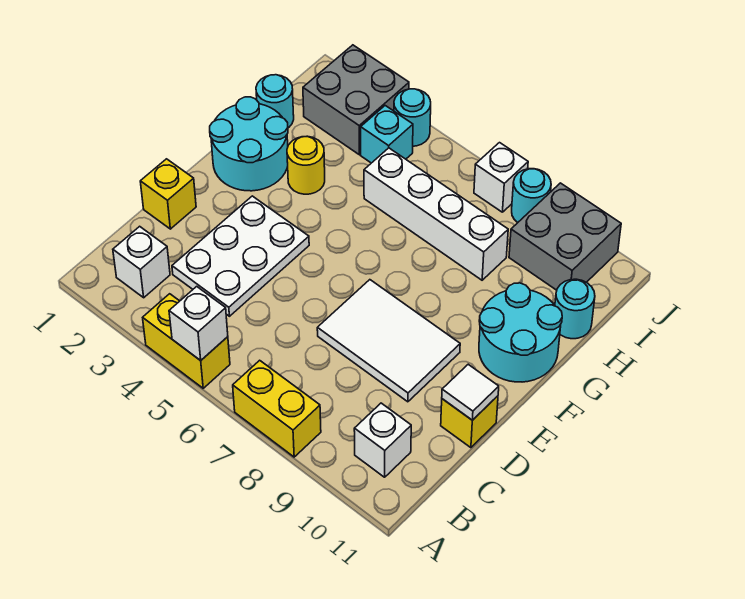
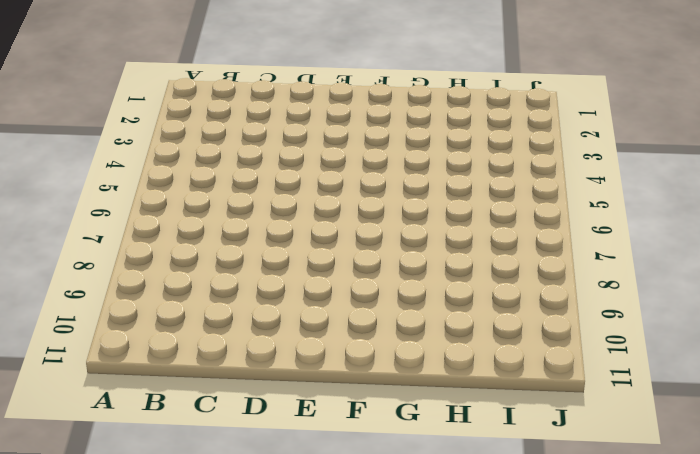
none -> yellow 1x2 brick [143,294,230,388]
none -> yellow 1x2 brick [233,360,321,457]
none -> white 1x1 brick [113,226,170,298]

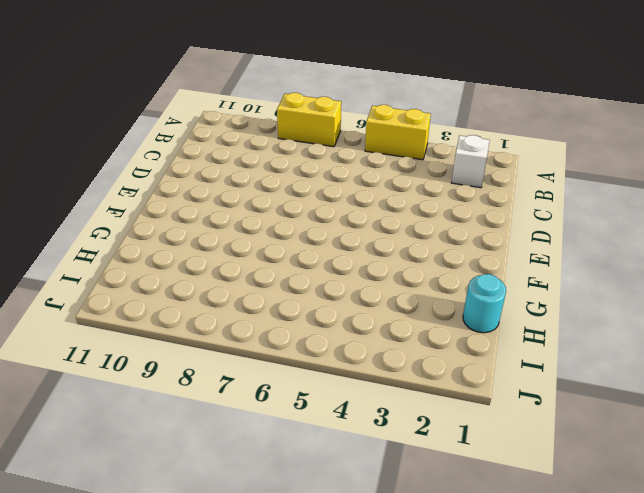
none -> white 1x1 brick [354,403,411,477]
none -> white 2x3 plate [172,196,309,316]
none -> yellow 1x1 brick [140,159,196,229]

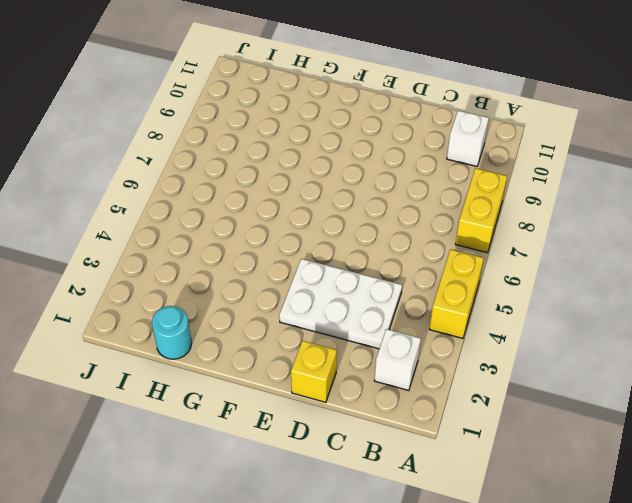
none -> white 2x3 tile [317,280,460,402]
none -> yellow 1x1 brick [441,396,498,448]
none -> cyan 2x2 round brick [210,97,288,191]

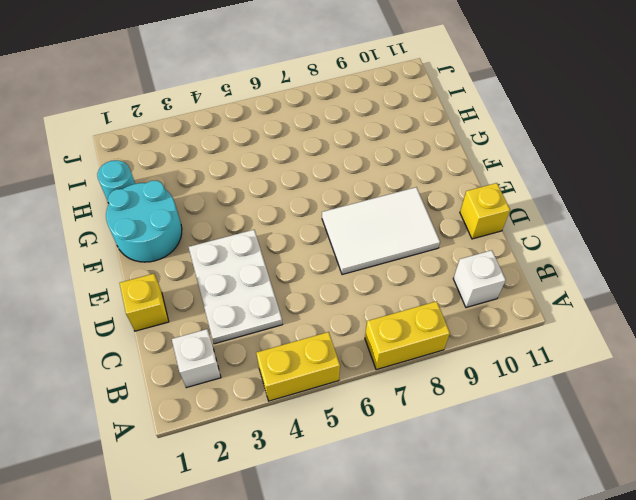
none -> cyan 2x2 round brick [479,283,562,382]
none -> yellow 1x1 round brick [287,136,325,194]
none -> white 1x4 brick [364,148,508,280]

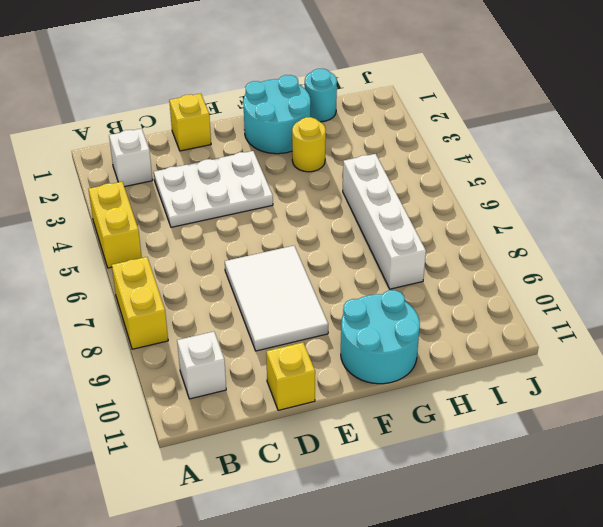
none -> cyan 1x1 round brick [555,279,595,339]
none -> grey 2x2 brick [303,45,409,155]
none -> cyan 1x1 brick [361,106,413,163]

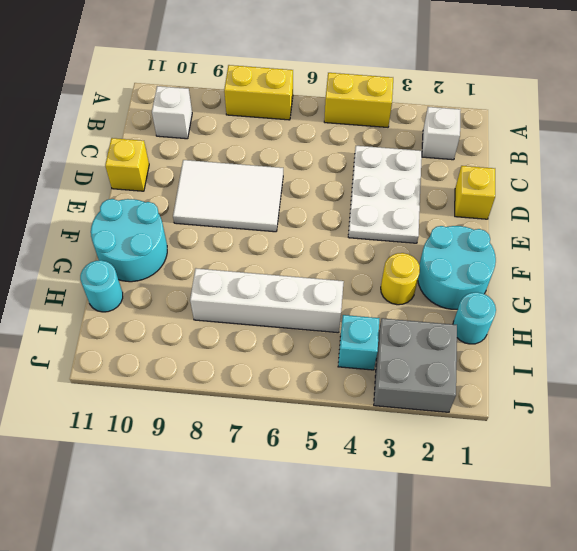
none -> grey 2x2 brick [509,183,621,290]
none -> cyan 1x1 round brick [394,89,431,146]
none -> white 1x1 brick [474,143,528,212]

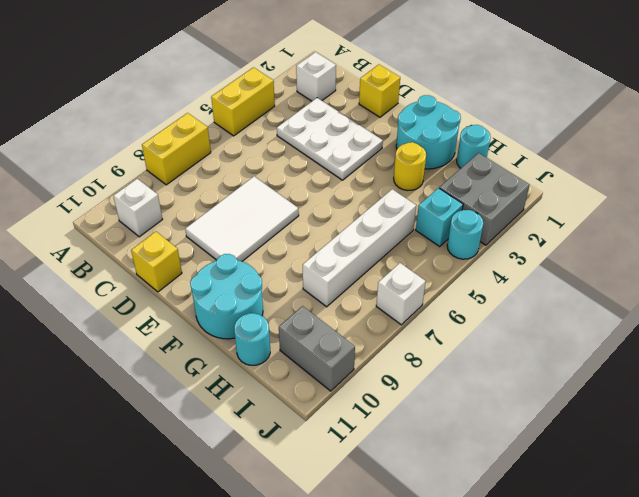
grey 1x2 brick [279,306,355,391] -> grey 2x2 brick [509,183,621,290]
none -> cyan 1x1 round brick [512,169,551,223]
none -> white 1x1 brick [169,286,228,361]
none -> white 1x1 tile [442,364,499,420]

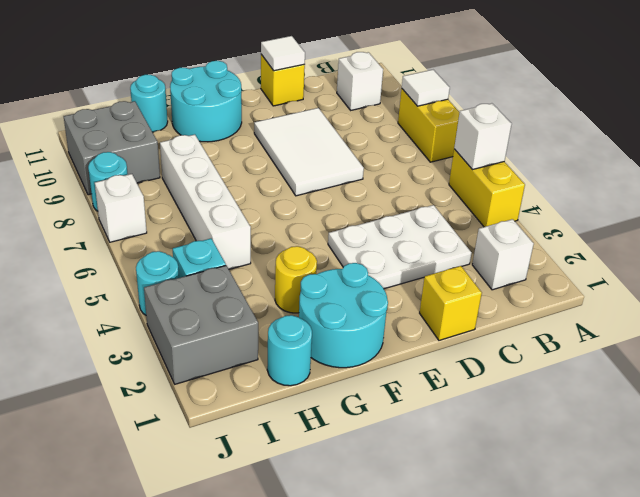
white 1x1 tile [402,70,450,106] -> none

